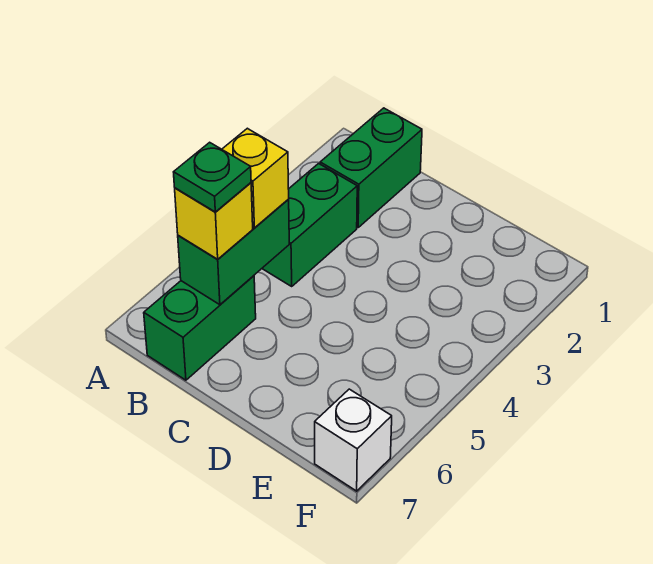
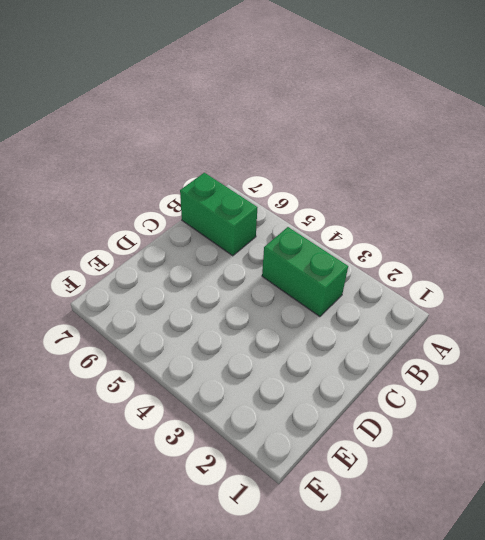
none -> green 1x2 brick [320,108,422,227]
none -> white 1x1 brick [315,389,392,491]

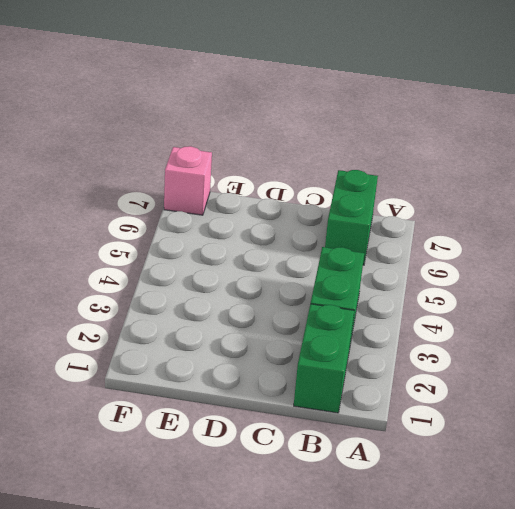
pink 1x1 brick [164,146,212,215] -> white 1x1 brick [315,389,392,491]
none -> green 1x2 brick [178,200,289,305]
none -> yellow 1x1 brick [222,128,289,228]

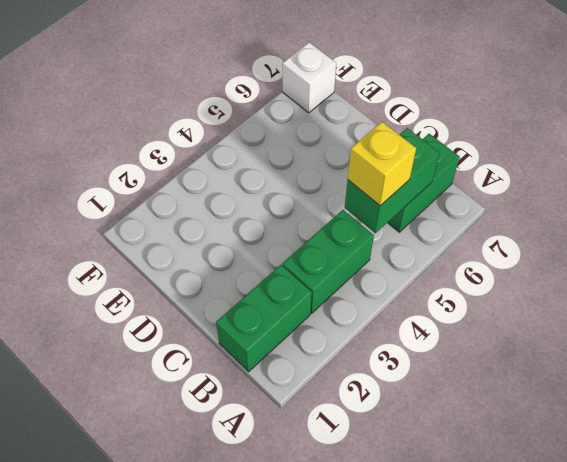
none -> yellow 1x1 brick [175,183,253,259]
none -> green 1x1 plate [174,142,251,212]

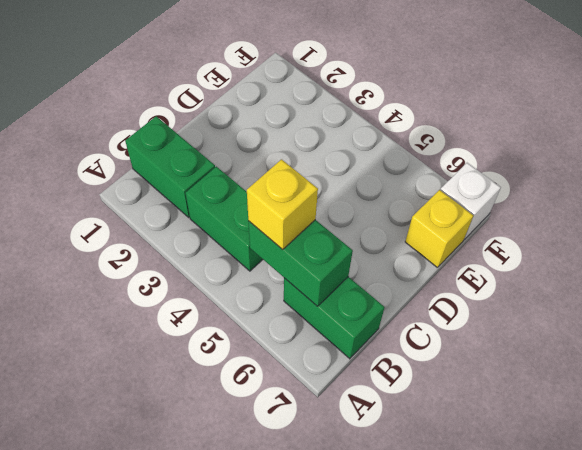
yellow 1x1 brick [405,190,474,268] -> yellow 1x1 brick moved to [175,183,253,259]
none -> green 1x1 plate [174,142,251,212]

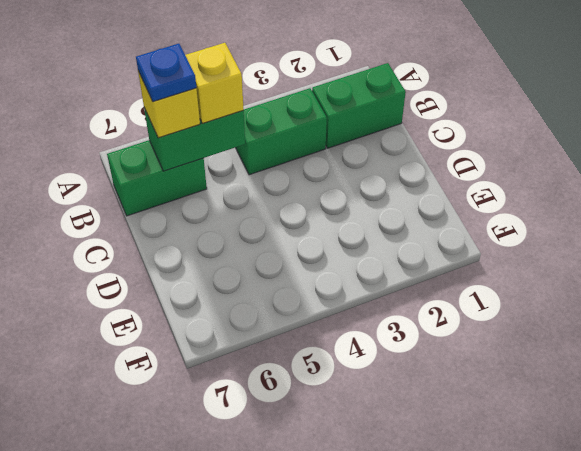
blue 1x1 plate [136,44,196,102] -> green 1x1 plate [174,142,251,212]
none -> white 1x1 brick [315,389,392,491]

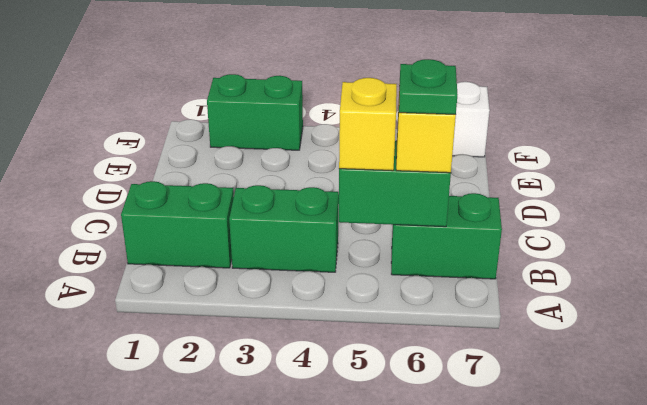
green 1x2 brick [207,74,303,150] -> none

